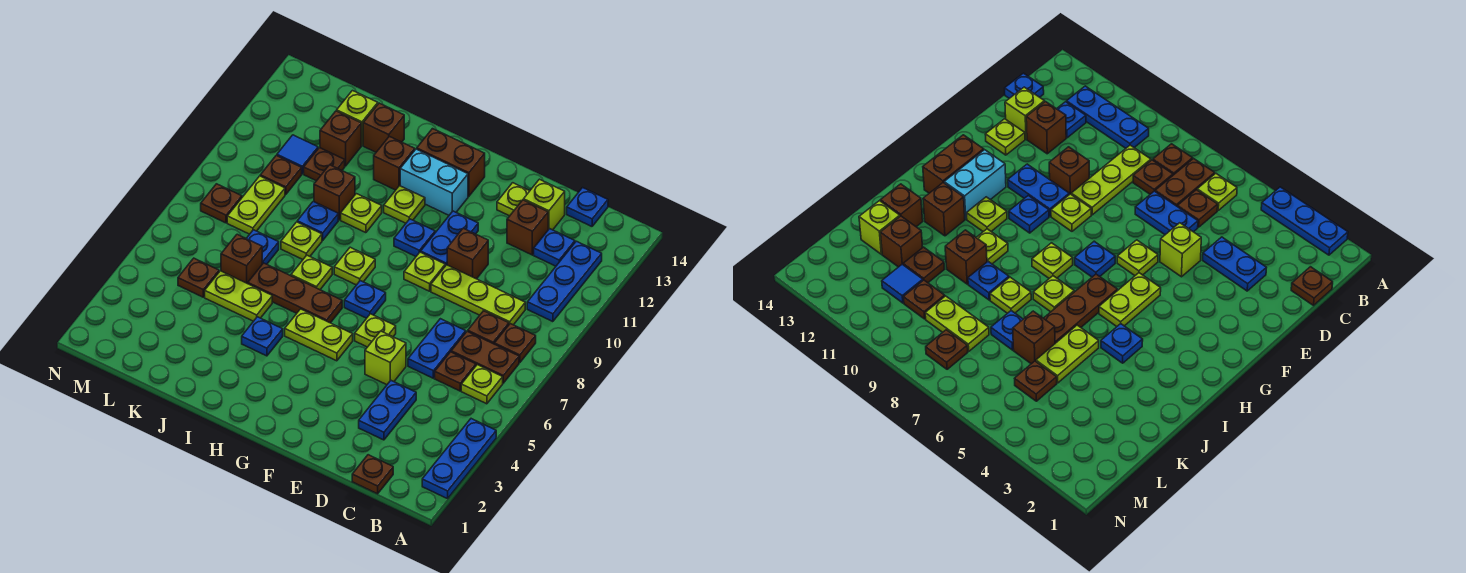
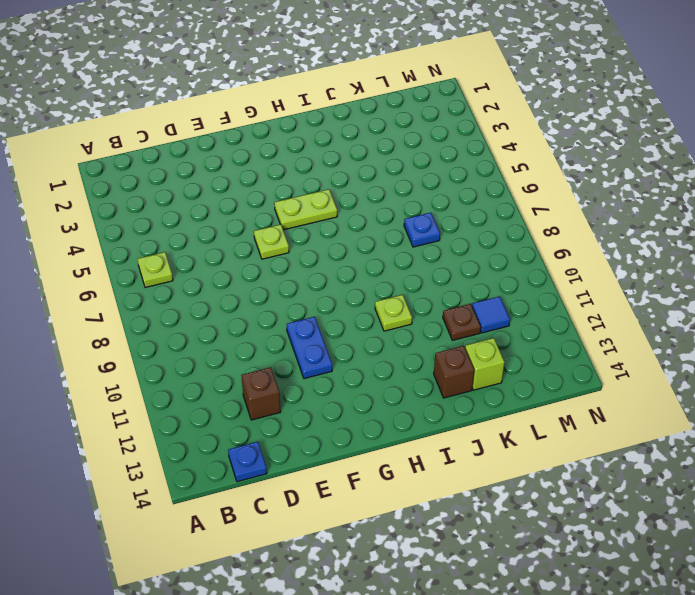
none -> blue 1x3 plate [422,419,496,499]
none -> brown 1x2 plate [451,331,519,383]
none -> brown 1x1 plate [494,324,536,363]
none -> blue 1x3 plate [527,241,602,322]

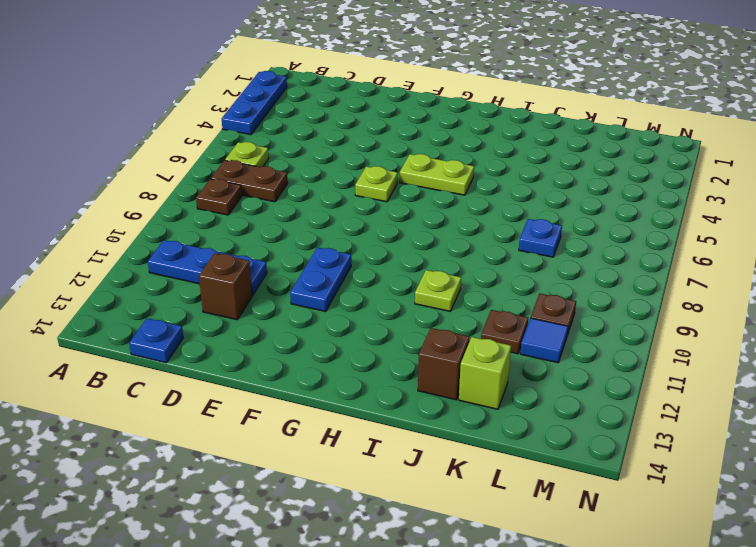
blue 1x3 plate [148,240,267,295] -> blue 1x3 plate turned to [527,241,602,322]
none -> brown 1x1 plate [352,455,393,494]
none -> brown 1x1 plate [435,352,476,391]
none -> brown 1x1 plate [468,311,509,344]
none -> lime 1x3 plate [431,265,525,325]

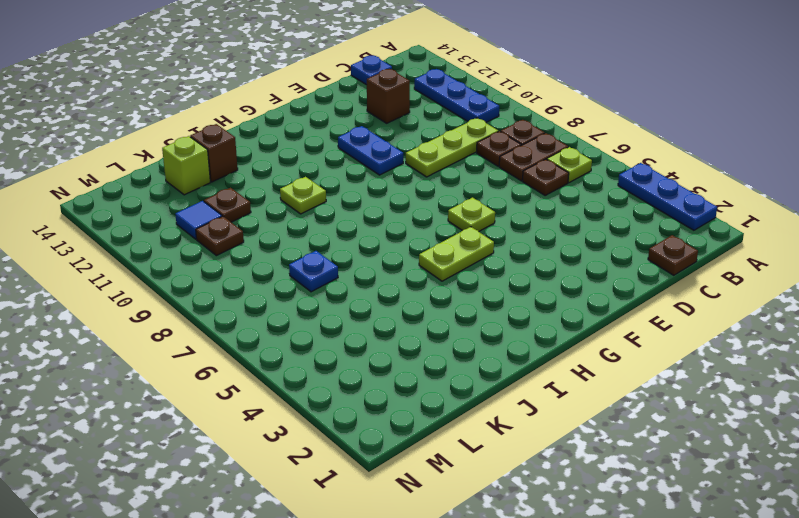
none -> blue 1x1 plate [534,229,575,266]
none -> blue 1x2 plate [359,381,416,440]
none -> blue 1x2 plate [408,319,466,378]
none -> lime 1x1 brick [524,179,565,230]

